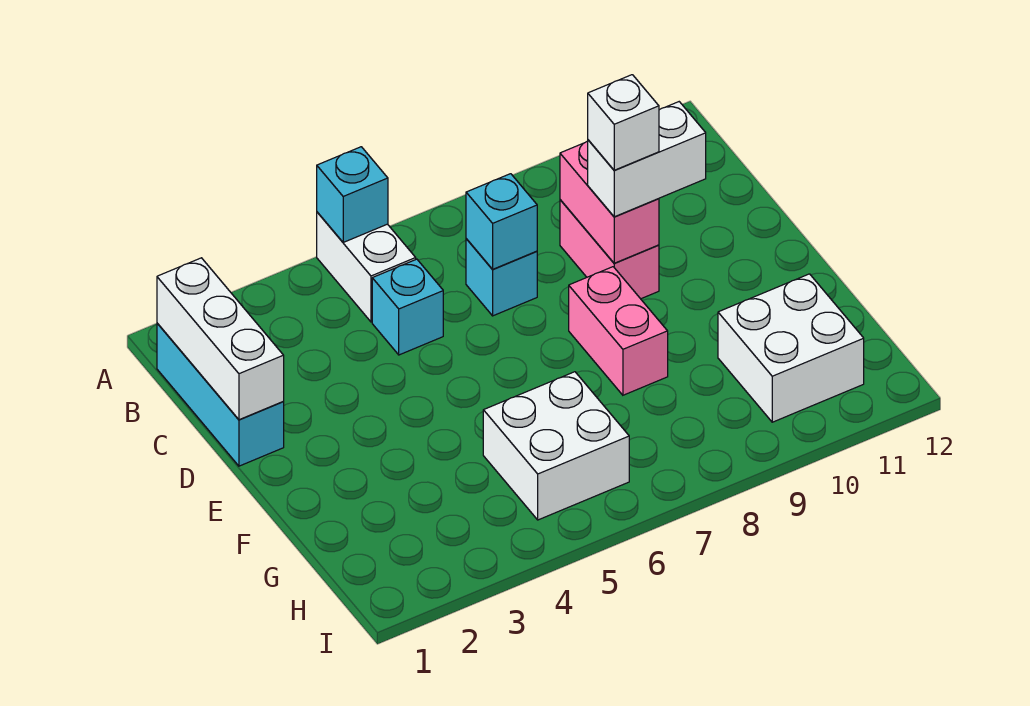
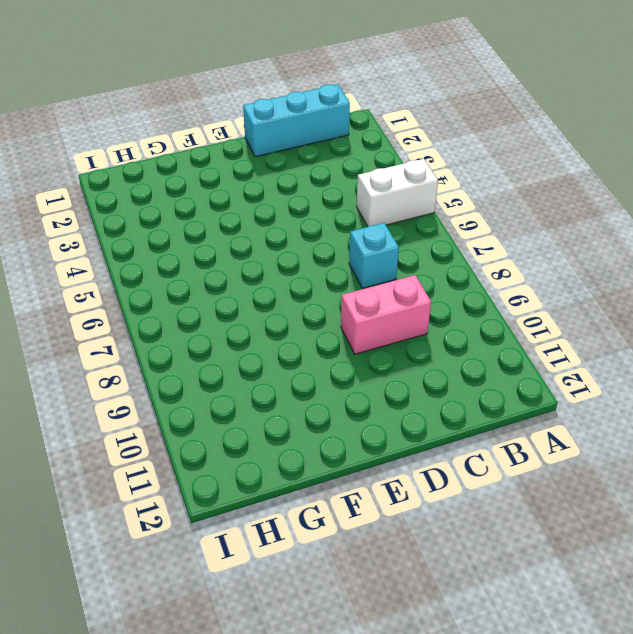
none -> cyan 1x1 brick [372,259,443,355]
none -> pink 1x2 brick [569,267,668,395]
none -> white 2x2 brick [483,372,629,520]

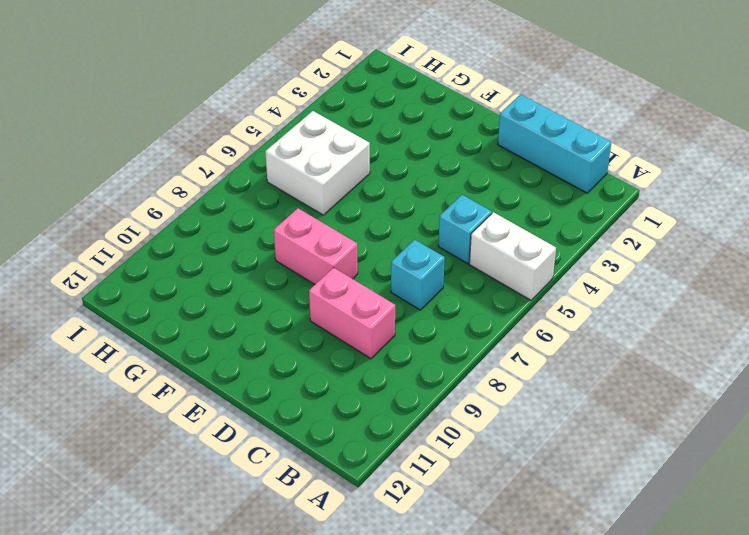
none -> white 2x2 brick [718,274,864,422]
none -> cyan 1x1 brick [317,147,388,242]
none -> white 1x3 brick [157,258,284,420]

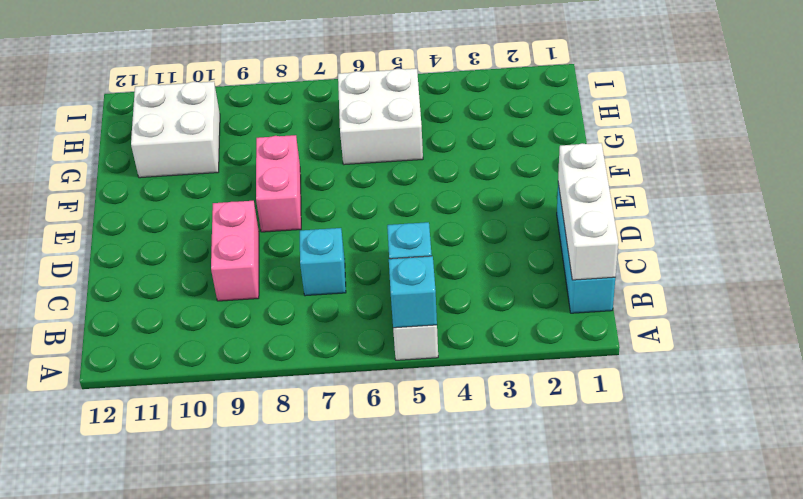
none -> cyan 1x1 brick [466,174,537,269]
none -> pink 1x2 brick [560,141,659,263]
none -> white 1x2 brick [588,102,706,217]

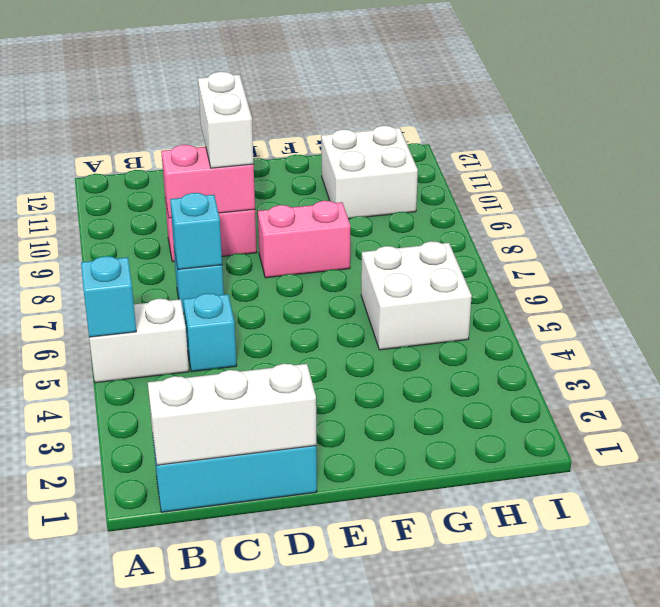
none -> white 1x1 brick [588,75,659,170]

